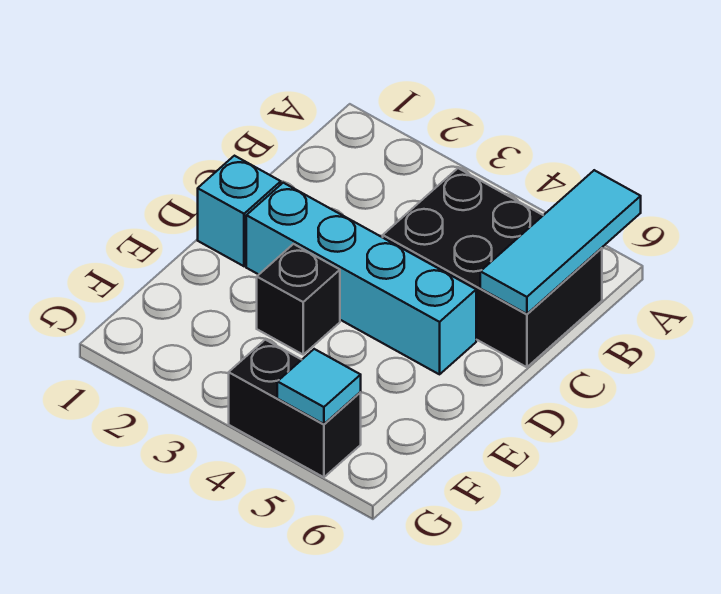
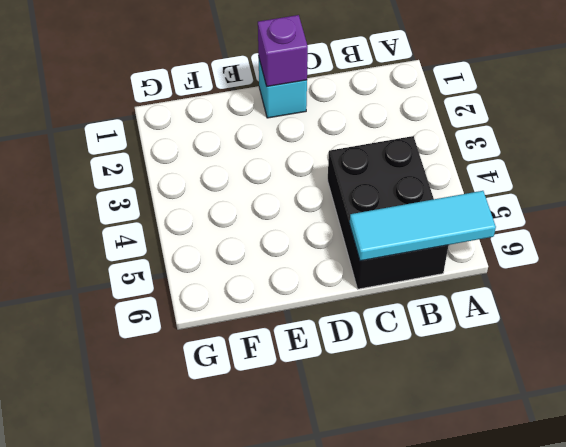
purple 1x1 brick [258,15,308,87] -> none
none -> cyan 1x4 brick [246,183,476,374]
none -> black 1x1 brick [257,244,340,354]

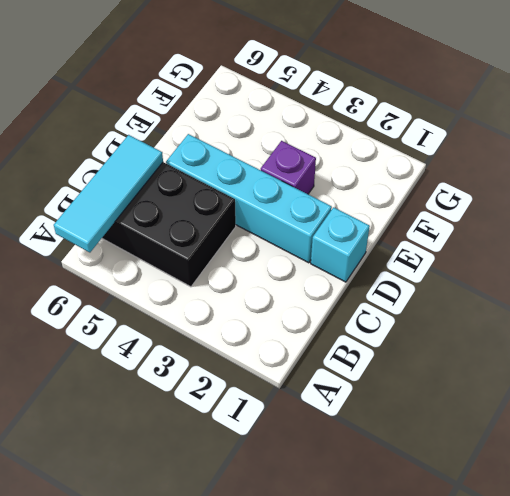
purple 1x1 brick [261,141,316,194] -> black 1x1 brick [257,244,340,354]
none -> black 1x2 brick [229,340,361,477]
none -> cyan 1x1 tile [277,349,361,424]

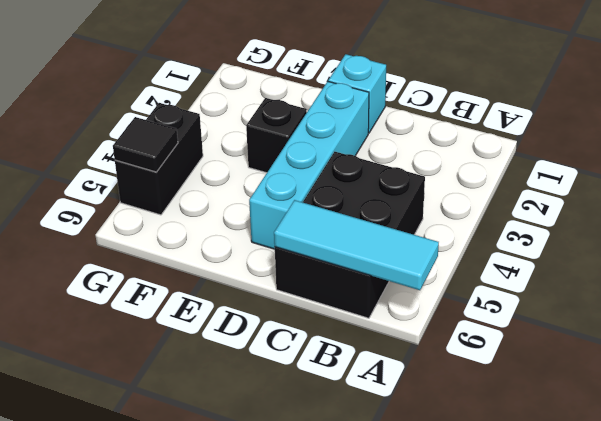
black 1x1 tile [113,117,178,172] -> cyan 1x1 tile [277,349,361,424]

